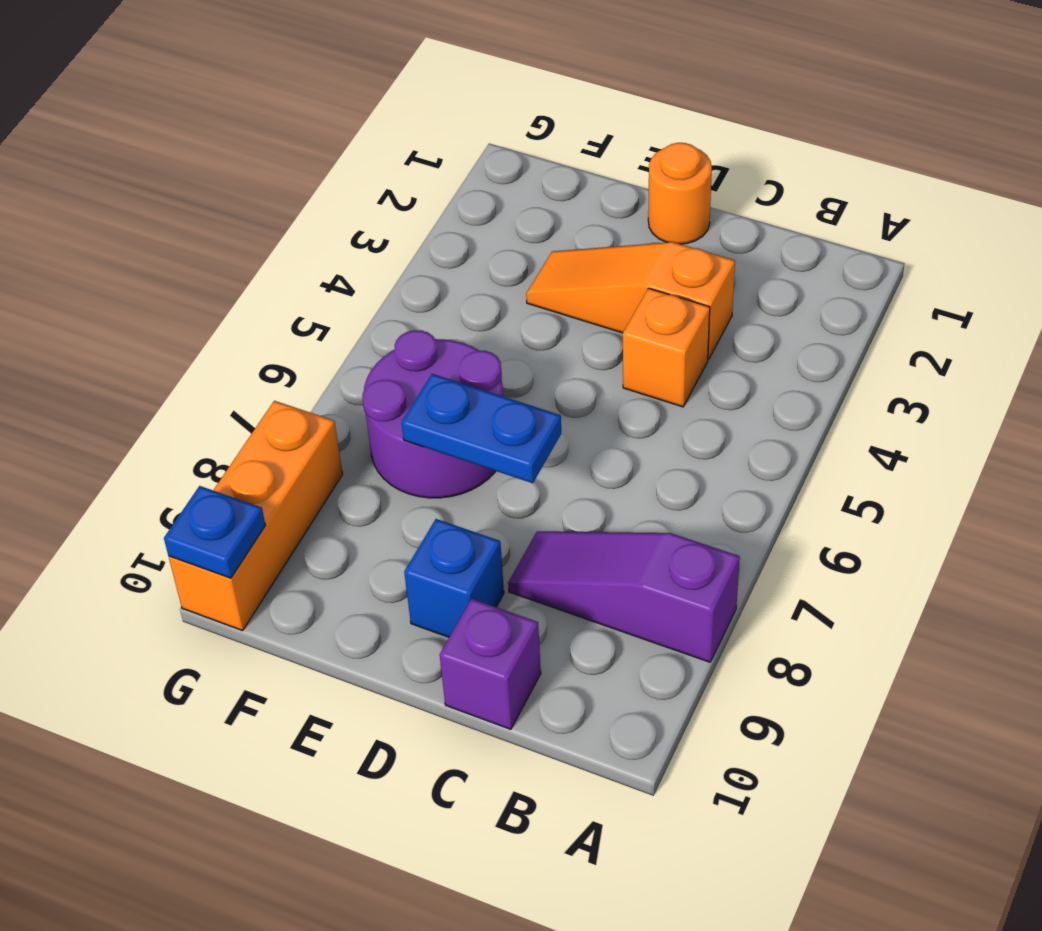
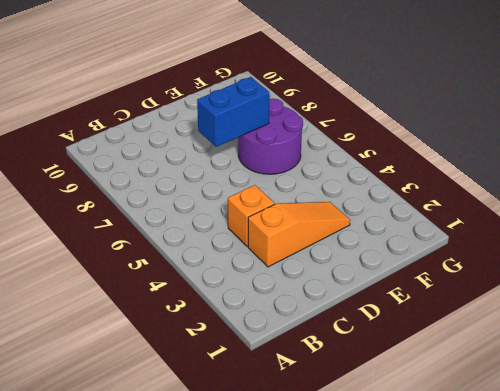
blue 1x2 brick [197,77,269,147] -> blue 1x2 plate [401,374,561,483]
none -> purple 1x3 slope [508,531,740,662]
none -> purple 1x1 brick [440,599,541,729]

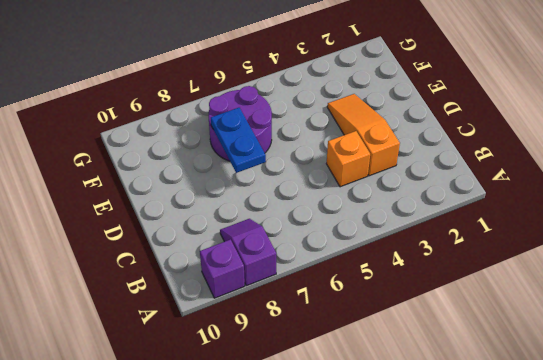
purple 1x2 slope [220,219,276,286] -> purple 1x3 slope [508,531,740,662]
purple 1x1 brick [200,239,245,298] -> purple 1x1 brick moved to [440,599,541,729]
none -> orange 1x1 round brick [648,143,712,244]
none -> blue 1x1 brick [404,519,504,637]

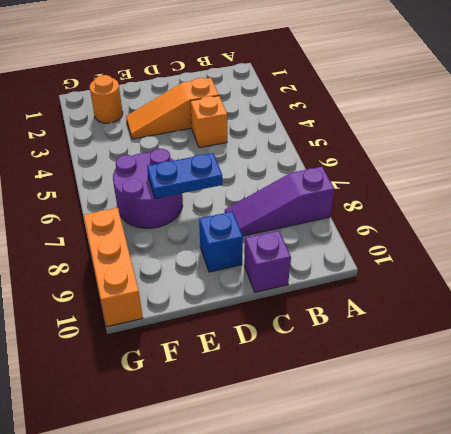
orange 1x1 round brick [90,75,123,123] -> orange 1x1 round brick moved to [648,143,712,244]
none -> blue 1x1 plate [164,486,266,578]

